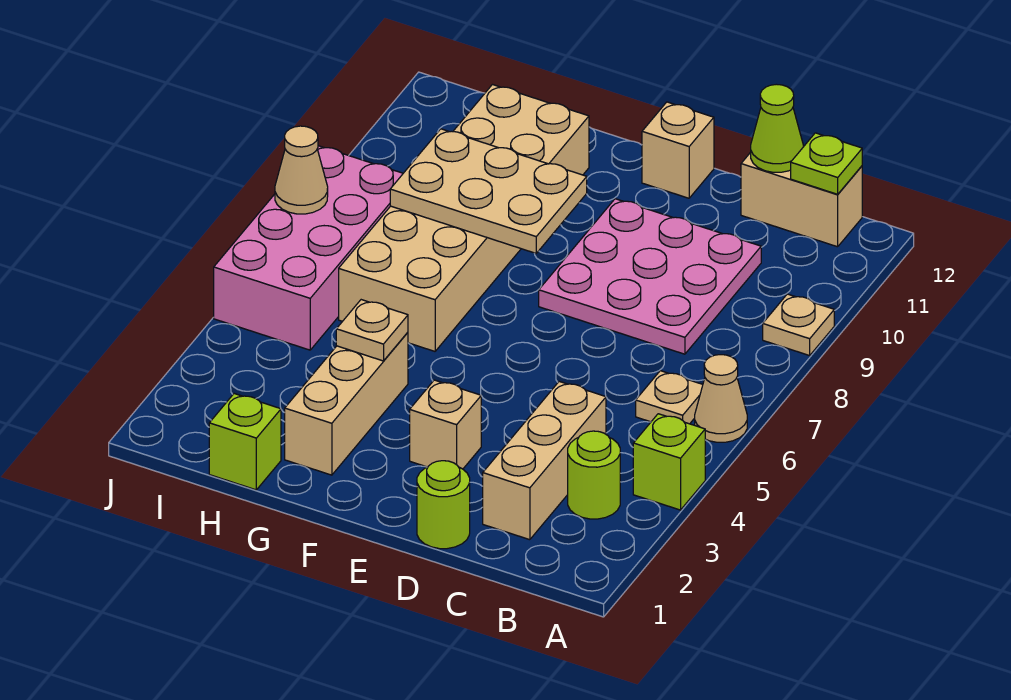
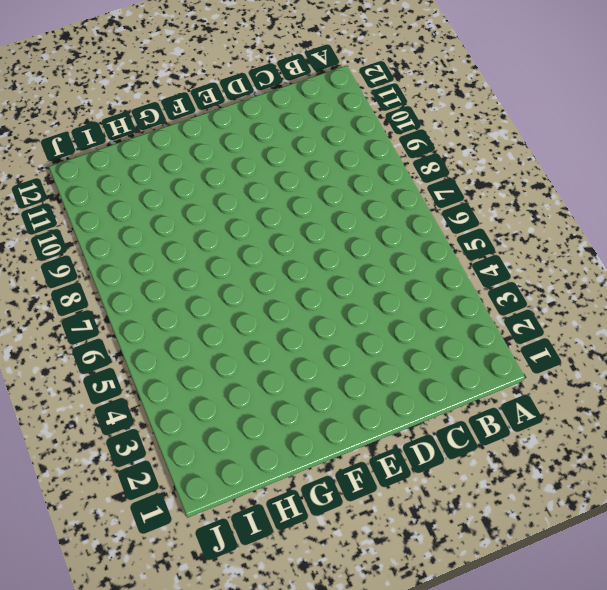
none -> lime 1x1 brick [633,414,705,510]
none -> tan 1x1 cone [695,355,747,442]
none -> tan 1x1 plate [763,294,834,356]

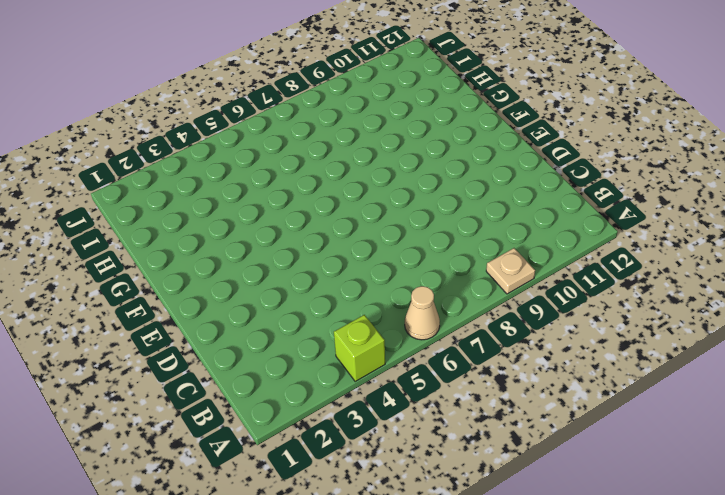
none -> lime 1x1 round brick [568,431,620,519]
none -> tan 1x1 plate [636,371,703,424]
none -> tan 1x2 brick [741,152,862,247]

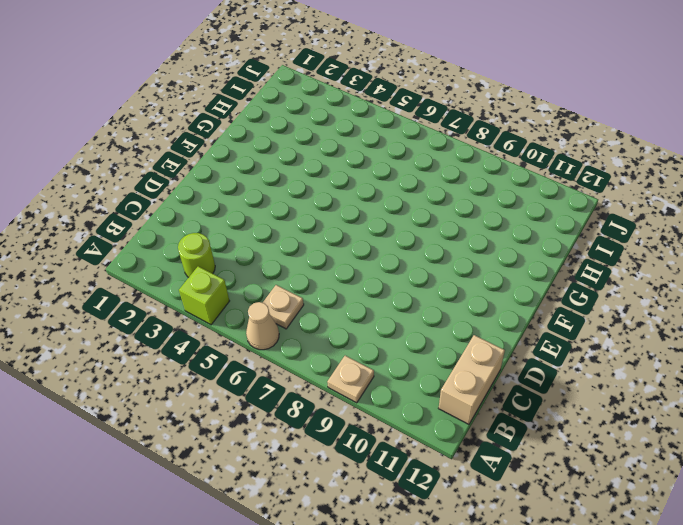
none -> tan 1x3 brick [483,382,606,540]
none -> pink 3x3 plate [539,199,761,354]
none -> lime 1x1 round brick [417,461,470,549]

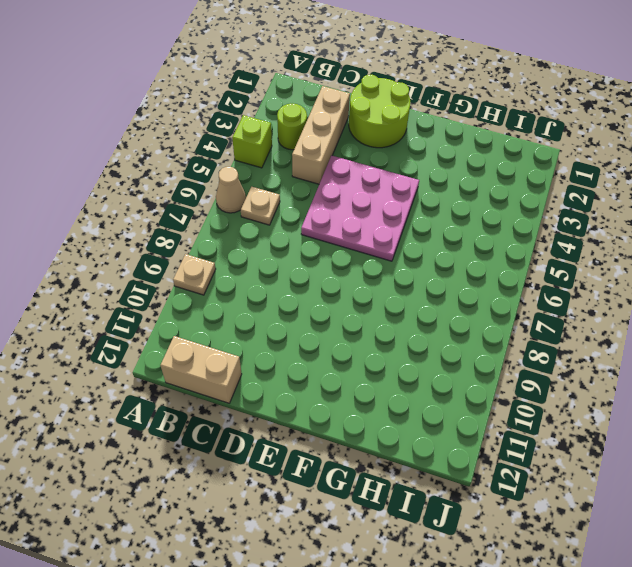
lime 2x2 round brick [349,75,410,148] -> lime 1x1 round brick [417,461,470,549]
pink 3x3 plate [301,156,419,261] -> pink 3x3 plate moved to [539,199,761,354]
none -> tan 1x1 brick [410,380,481,469]
none -> tan 1x1 brick [642,102,714,198]
none -> tan 1x3 brick [285,332,408,475]

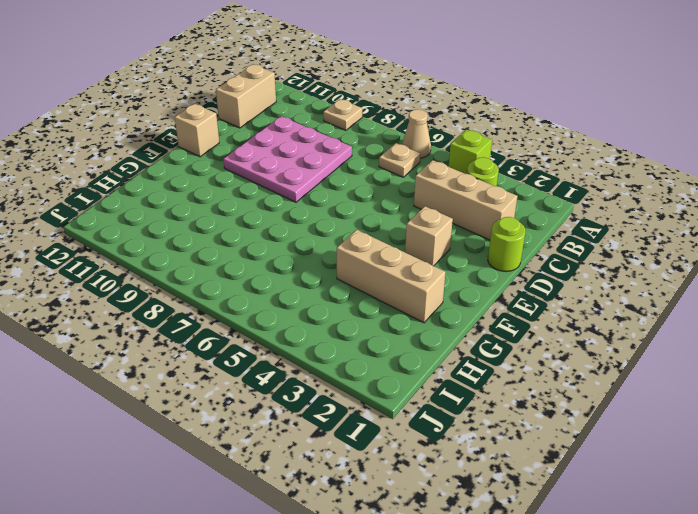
none -> tan 2x6 brick [339,85,589,351]
none -> lime 1x1 brick [209,394,281,490]
none -> pink 2x4 brick [214,146,403,350]

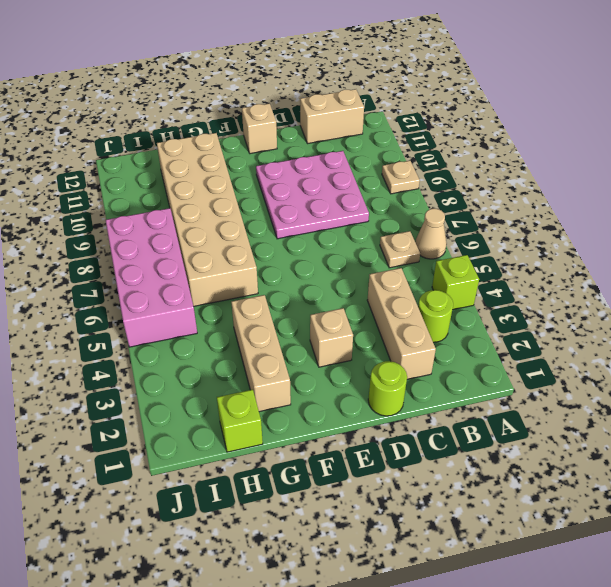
none -> lime 1x1 plate [791,133,862,194]
none -> lime 1x1 cone [751,84,804,172]
none -> tan 2x3 plate [390,129,587,253]

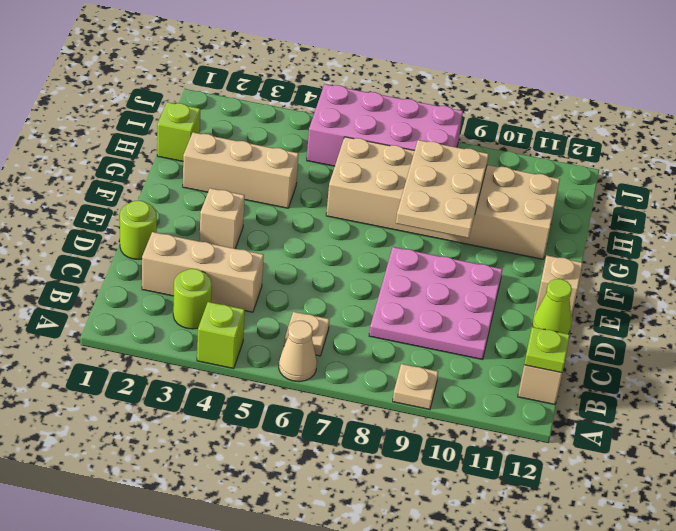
none -> tan 1x1 plate [336,300,408,361]
none -> tan 1x1 cone [275,126,328,214]

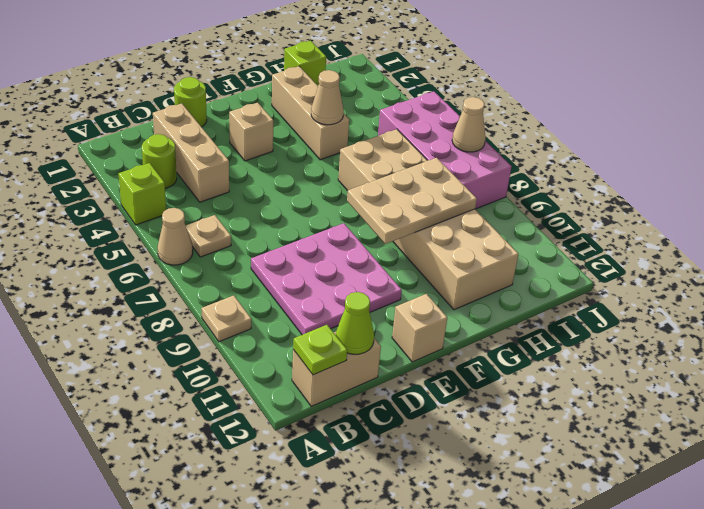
tan 1x1 cone [311,70,344,125] -> tan 1x1 plate [336,300,408,361]

